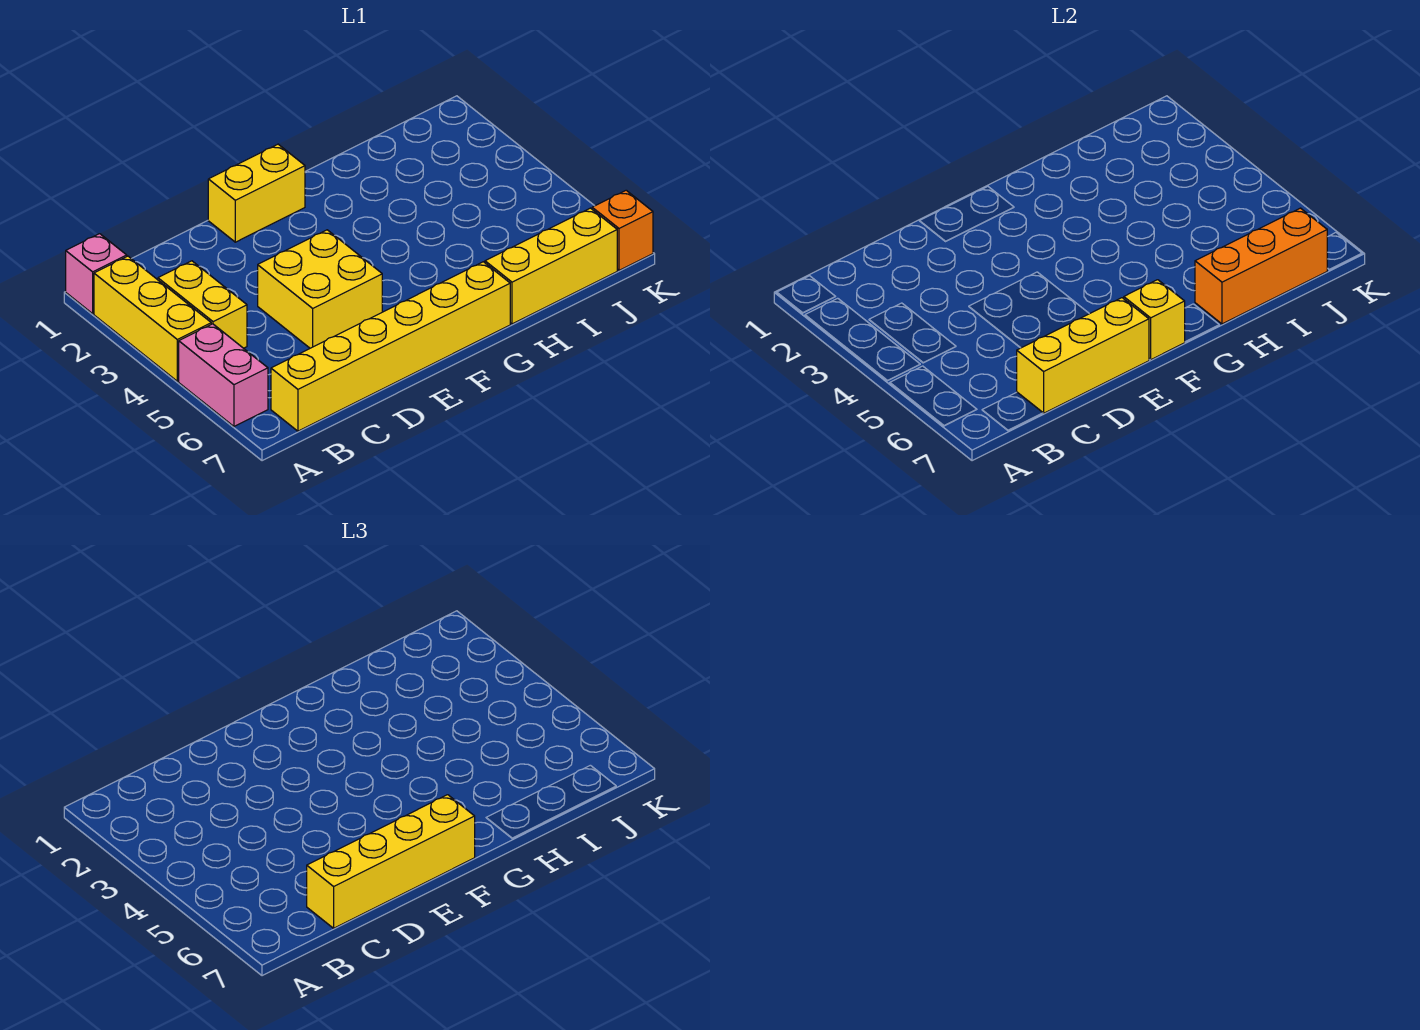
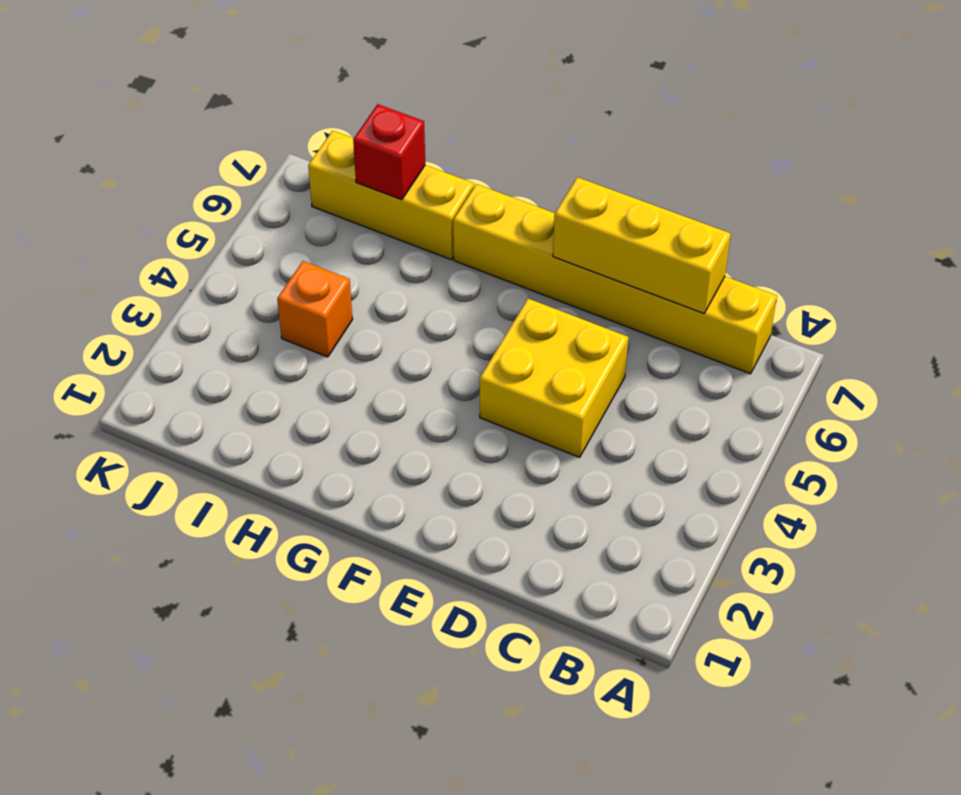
orange 1x1 brick [277,261,353,357] -> orange 1x1 brick moved to [592,190,653,270]
red 1x1 brick [353,104,425,200] -> orange 1x3 brick [1195,208,1328,324]
none -> pink 1x1 brick [66,234,127,314]
none -> yellow 1x3 brick [94,256,211,381]
none -> pink 1x2 brick [179,324,268,426]

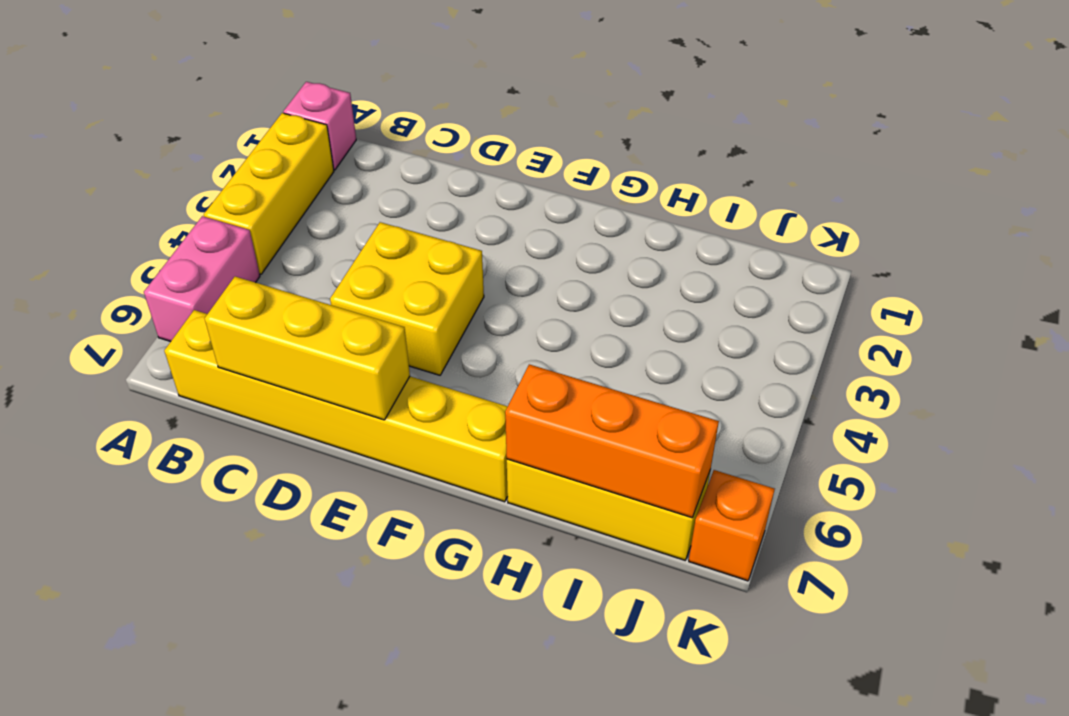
none -> yellow 1x2 brick [158,261,247,348]
none -> yellow 1x2 brick [208,144,305,242]
none -> yellow 1x1 brick [1124,280,1185,360]

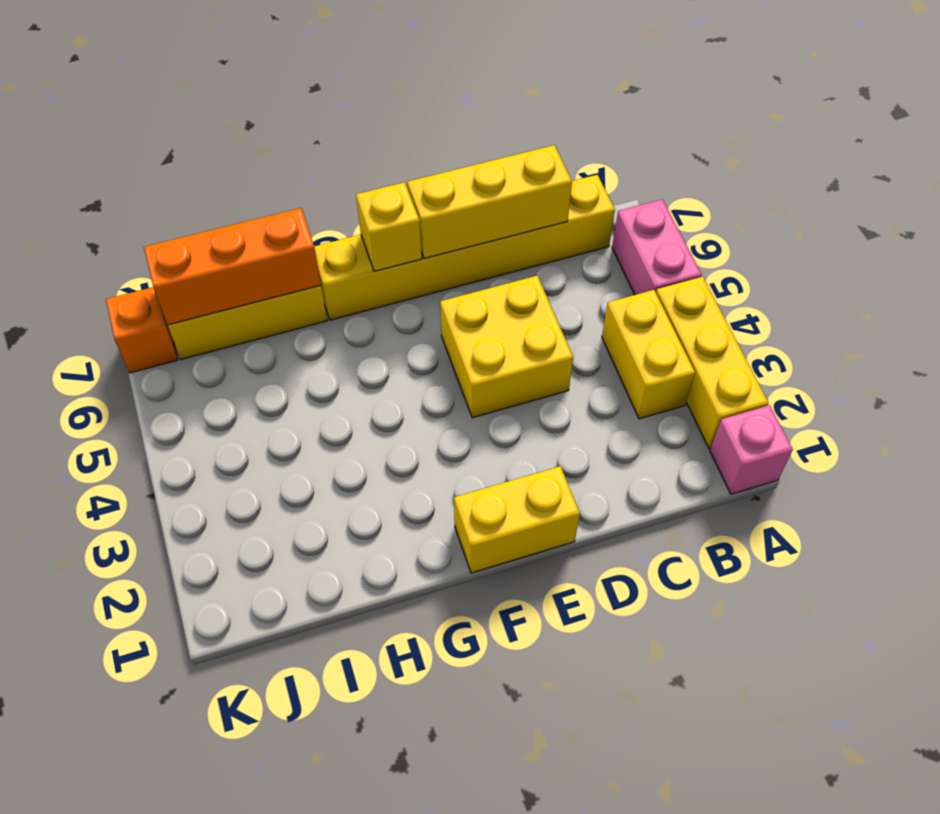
none -> yellow 1x4 brick [307,795,475,928]

